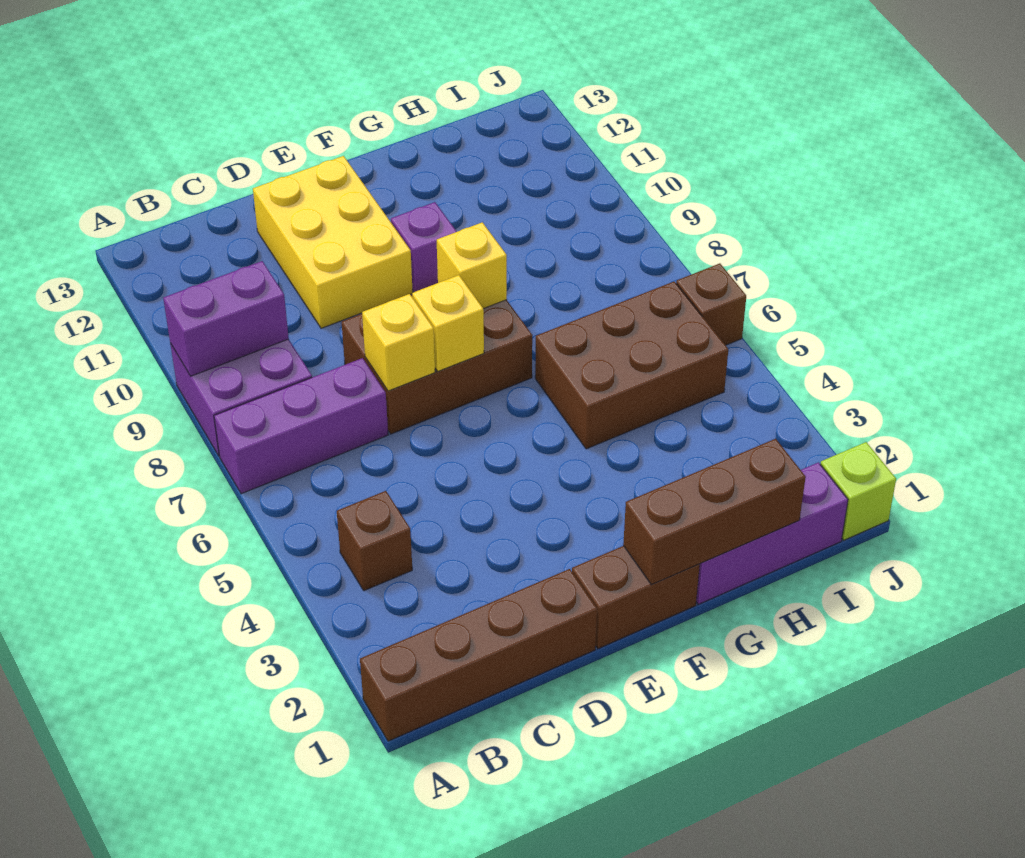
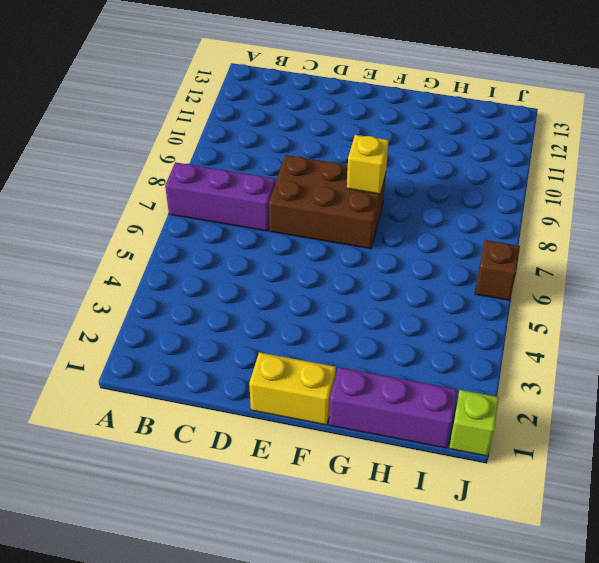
yellow 1x2 brick [249,352,336,425] -> brown 1x2 brick [572,546,700,649]
none -> brown 1x4 brick [360,569,597,741]
none -> purple 2x2 brick [170,339,312,456]
none -> brown 1x1 brick [337,491,412,591]

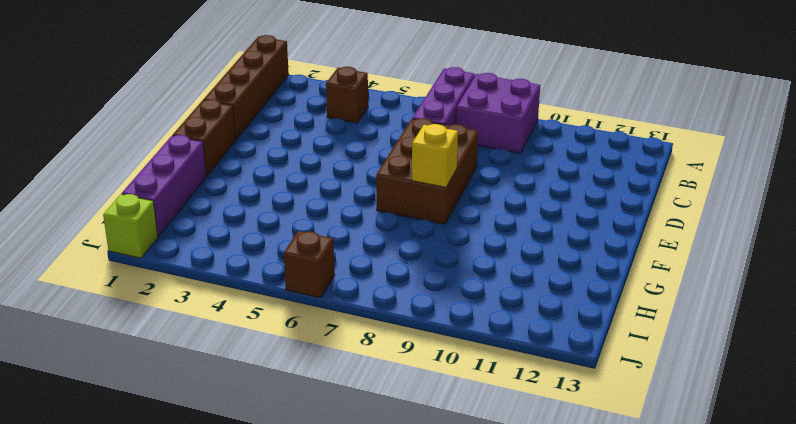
none -> yellow 2x3 brick [253,156,413,328]
none -> purple 1x1 brick [391,202,457,292]
none -> brown 2x3 brick [535,282,728,449]

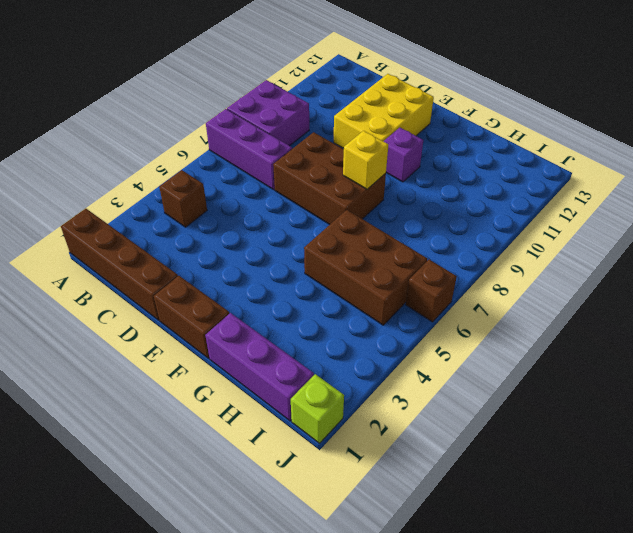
none -> purple 1x2 brick [163,261,289,376]
none -> yellow 1x1 brick [362,294,435,391]
none -> yellow 1x1 brick [412,275,484,371]

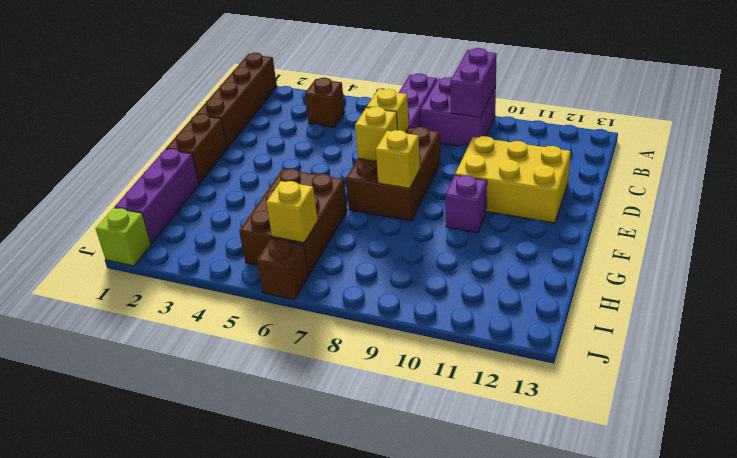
yellow 1x1 brick [266,181,318,243] -> none
none -> brown 1x3 brick [623,439,806,585]

